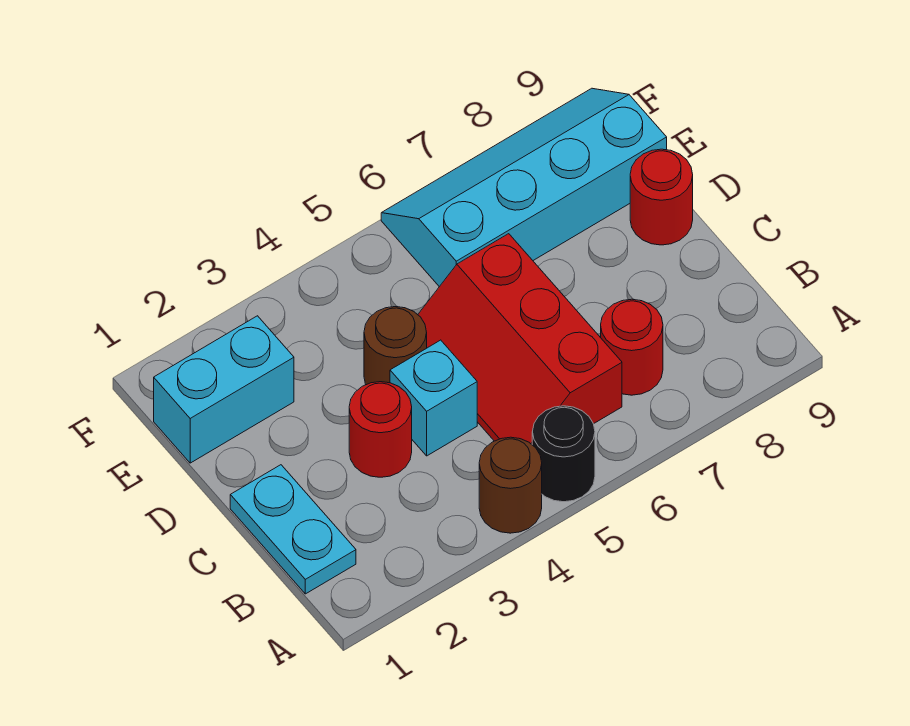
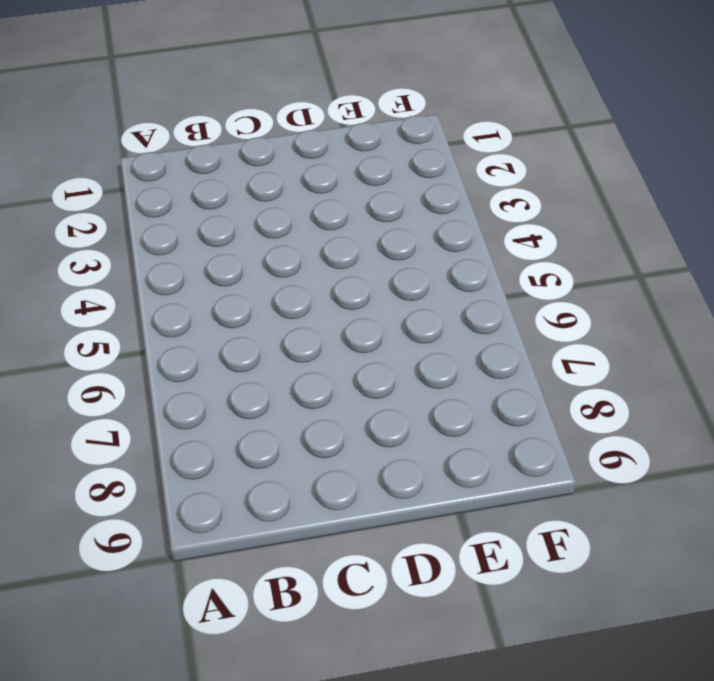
none -> brown 1x1 round brick [479,437,542,533]
none -> black 1x1 round brick [532,406,595,502]

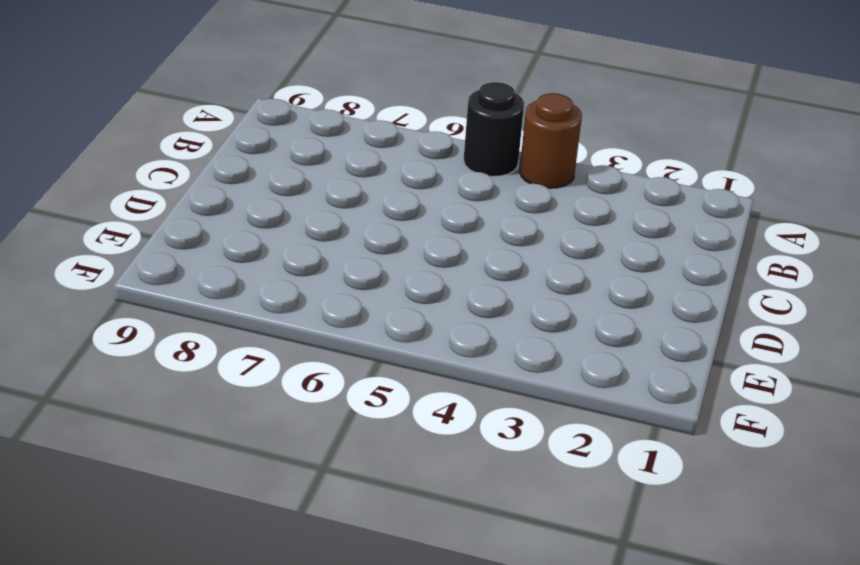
none -> cyan 1x2 plate [230,465,356,594]
none -> red 2x3 slope [418,234,622,444]

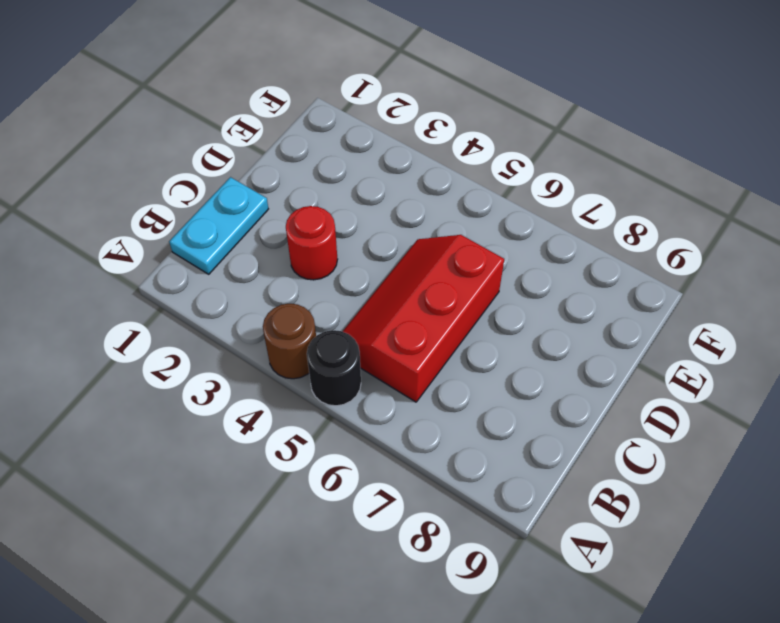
none -> red 1x1 round brick [601,299,663,395]
none -> cyan 1x1 brick [390,340,477,456]

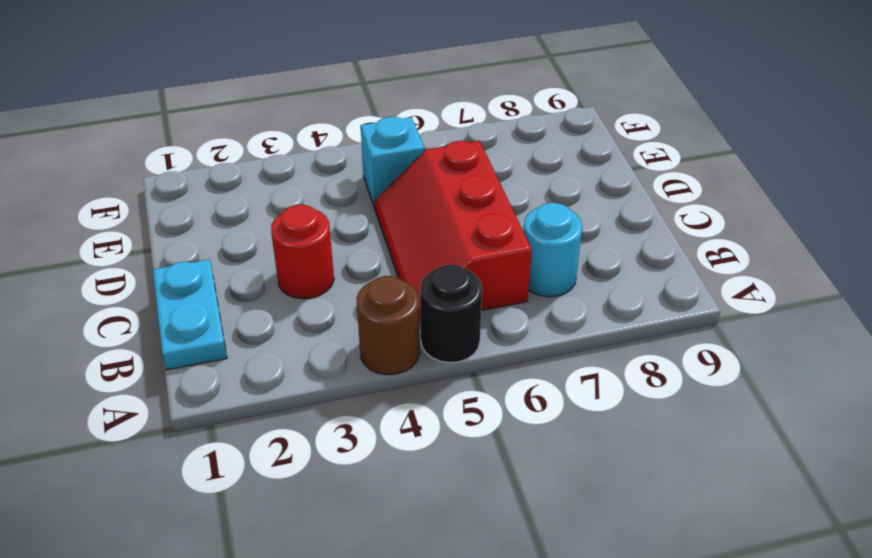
cyan 1x1 round brick [523,203,582,297] -> red 1x1 round brick [601,299,663,395]
cyan 1x1 brick [361,117,425,208] -> cyan 1x1 brick moved to [390,340,477,456]
none -> brown 1x1 round brick [364,307,427,385]
none -> red 1x1 round brick [630,149,693,245]

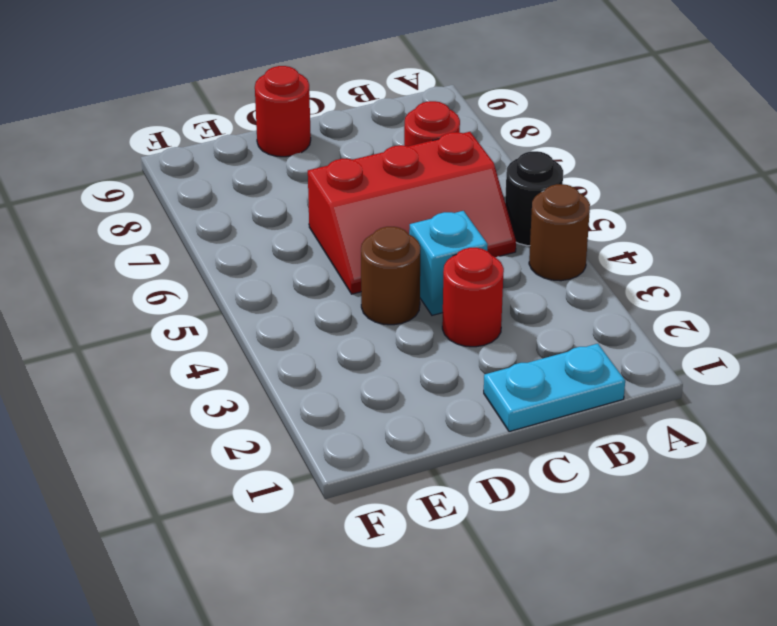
none -> cyan 1x2 brick [154,316,294,463]
none -> cyan 2x4 slope [381,88,667,287]

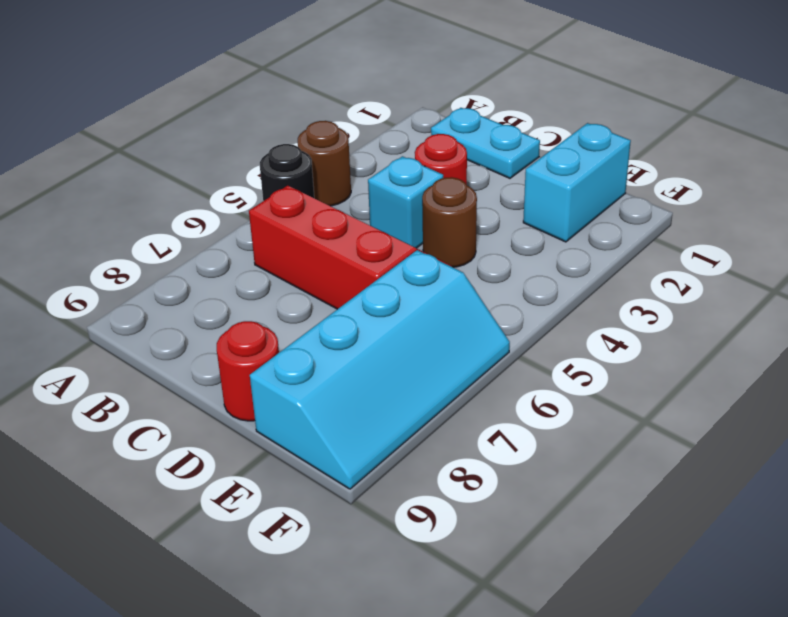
none -> red 1x1 round brick [601,299,663,395]

